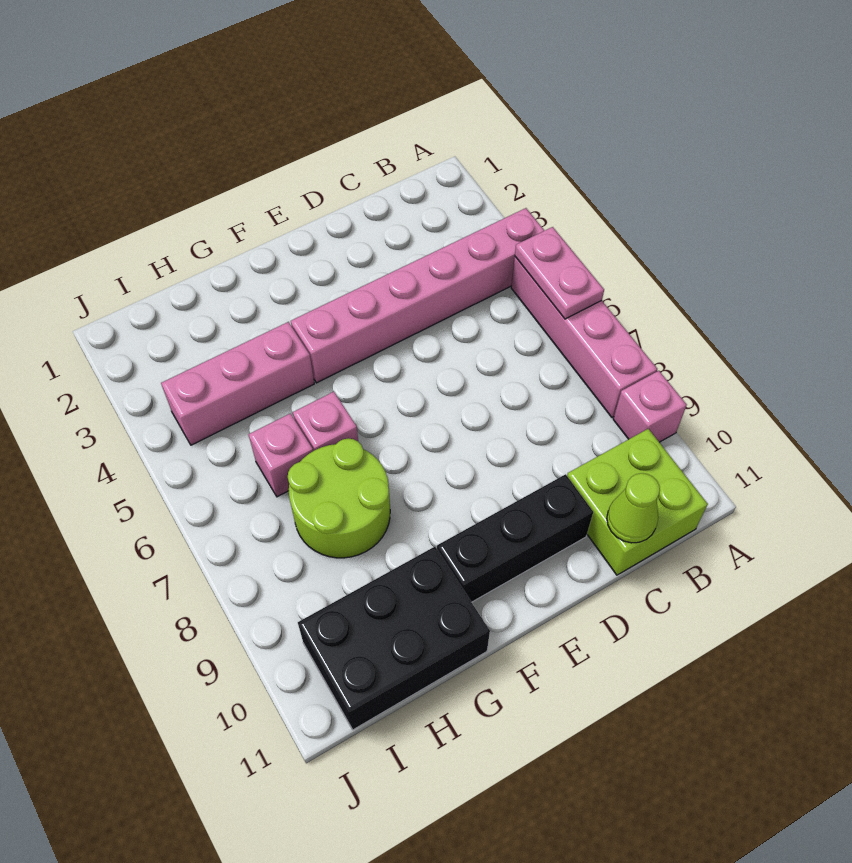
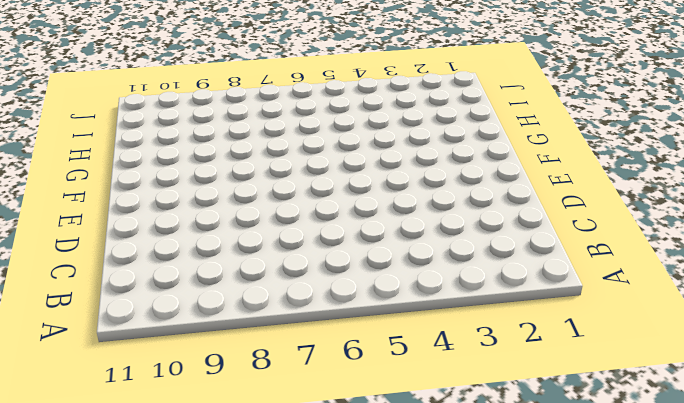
none -> pink 1x6 brick [291,208,545,383]
none -> pink 1x4 brick [511,257,657,418]
none -> pink 1x1 brick [613,371,687,442]

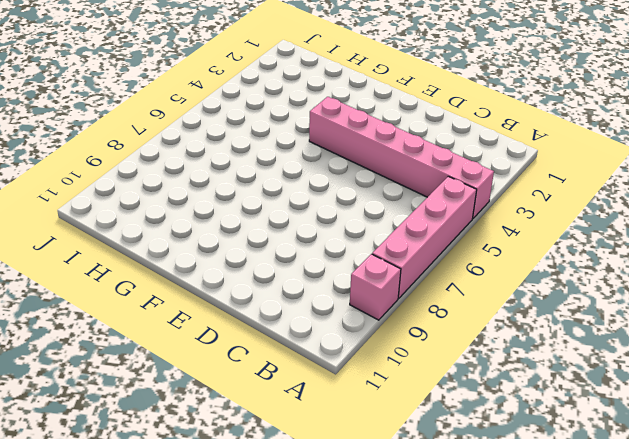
none -> lime 2x2 brick [567,429,708,575]
none -> black 1x3 brick [437,474,593,602]
none -> pink 1x3 brick [161,322,314,445]

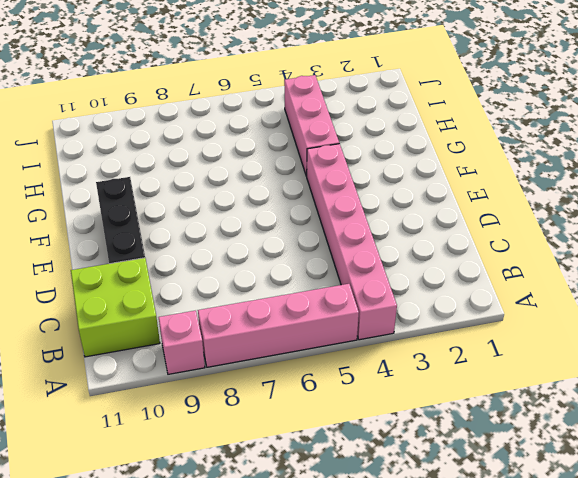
none -> pink 1x1 brick [293,391,358,451]
none -> lime 2x2 round brick [288,438,390,558]
none -> black 2x3 brick [298,547,490,730]

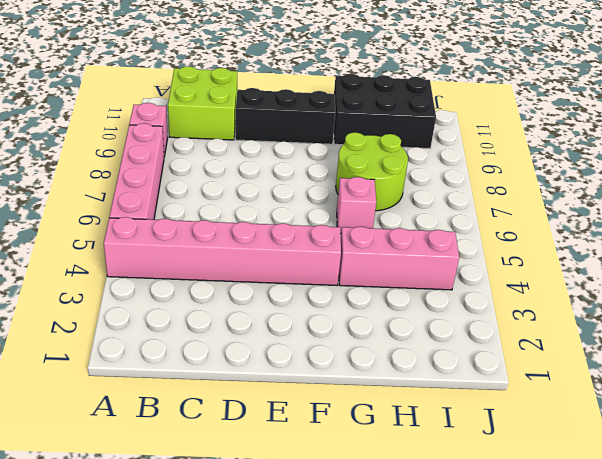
none -> pink 1x1 brick [248,413,313,497]
none -> pink 1x2 plate [515,227,604,319]
none -> lime 1x1 cone [607,473,660,543]

